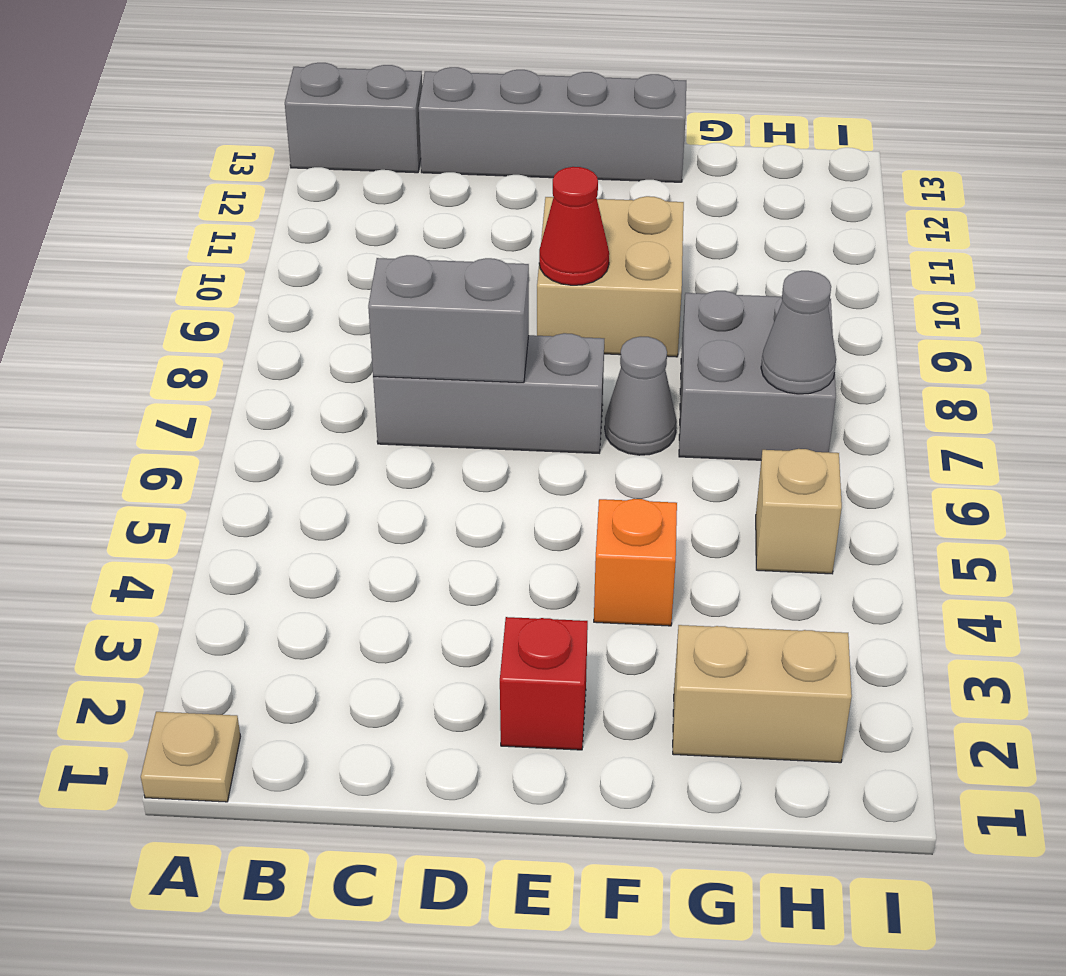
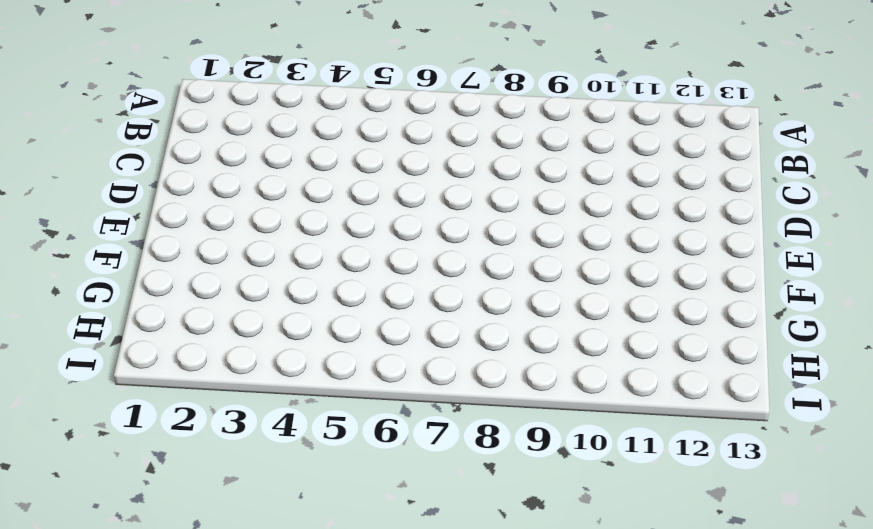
none -> tan 1x1 plate [141,712,241,802]
none -> grey 1x2 brick [285,63,422,173]
none -> grey 1x3 brick [373,333,604,453]

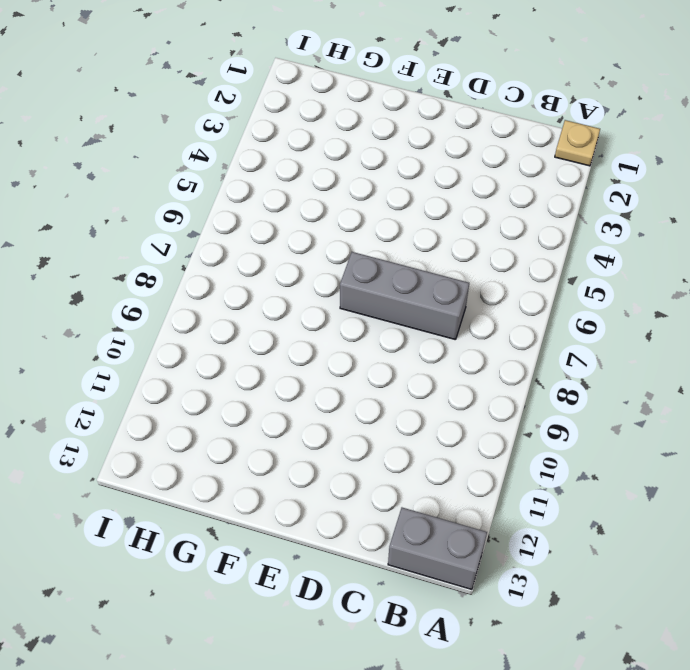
none -> grey 1x4 brick [419,67,686,182]
none -> red 1x1 brick [500,617,588,750]
none -> tan 2x2 brick [537,196,684,357]

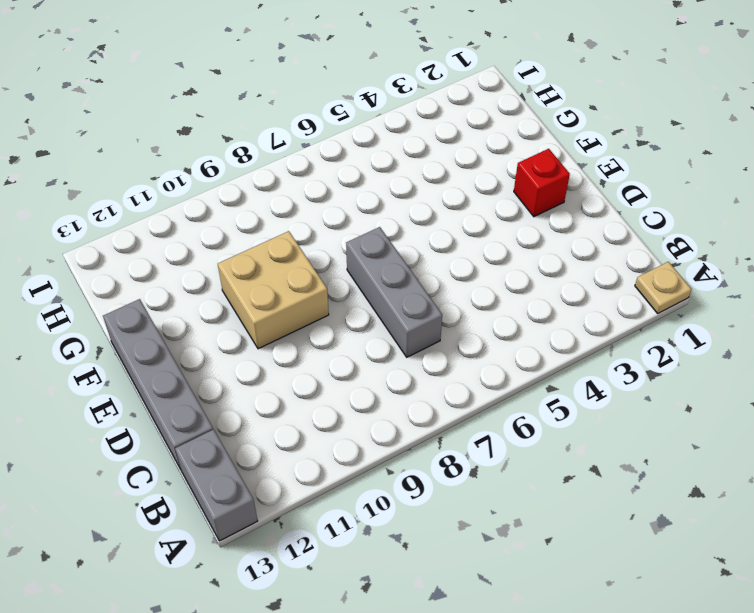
none -> orange 1x1 brick [594,499,677,626]
none -> grey 1x1 cone [605,337,677,455]
none -> tan 1x2 brick [673,625,852,763]

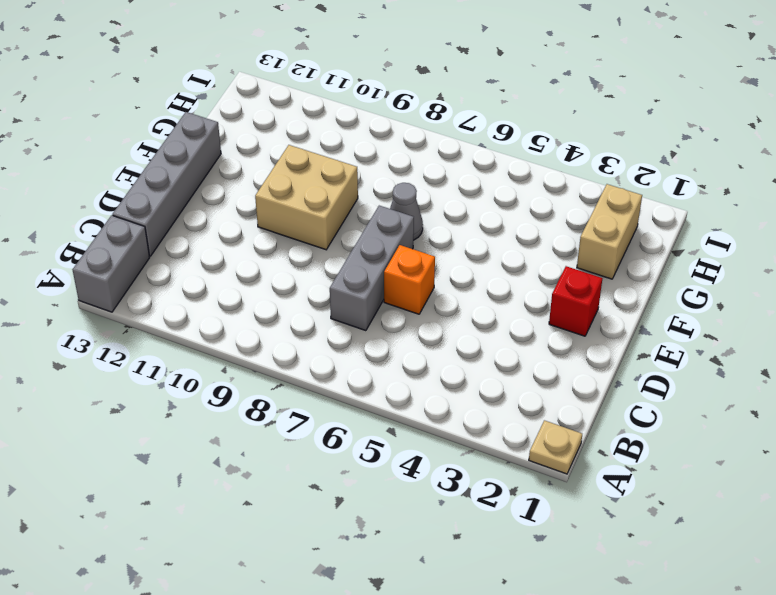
orange 1x1 brick [384,245,435,314] -> orange 1x1 brick moved to [594,499,677,626]
none -> grey 2x2 brick [679,291,836,460]
none -> tan 1x1 brick [756,449,842,574]
none -> grey 1x2 brick [368,255,529,383]

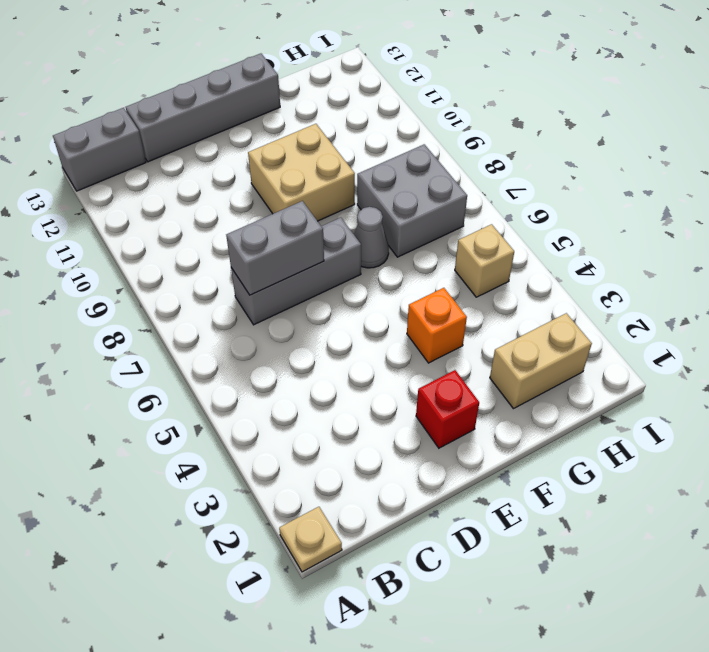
none -> red 1x1 cone [539,167,609,285]
none -> grey 1x1 cone [761,271,836,394]

